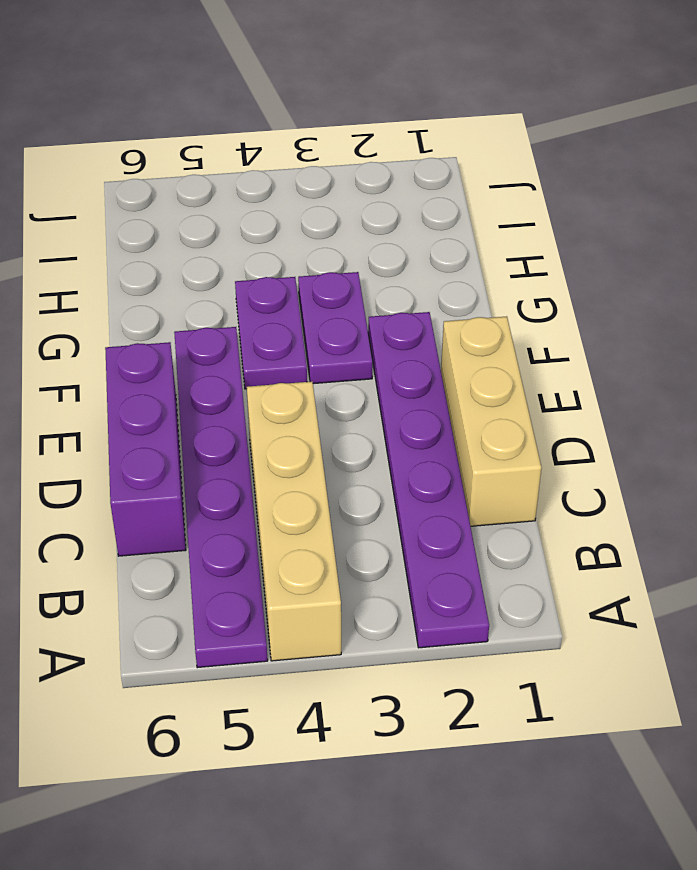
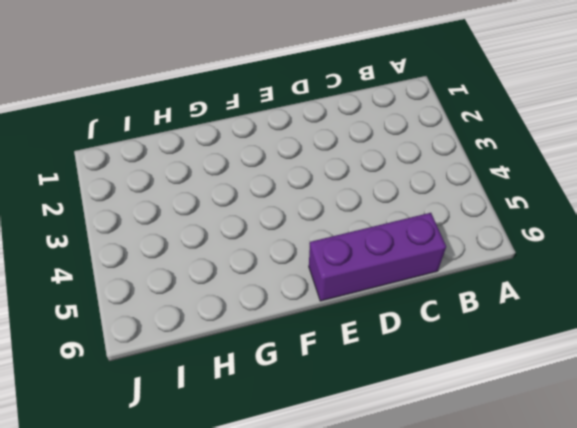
none -> purple 1x6 plate [368,312,489,648]
none -> tan 1x4 brick [247,382,341,661]

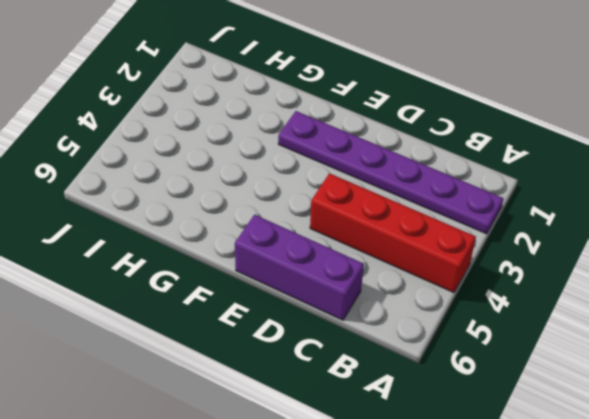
red 1x4 brick [310,173,476,293] -> tan 1x4 brick [247,382,341,661]
none -> purple 1x6 plate [174,327,268,668]
none -> tan 1x3 brick [441,316,542,526]

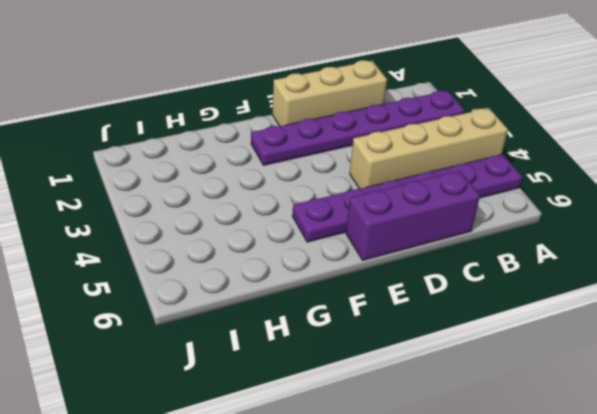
none -> purple 1x2 plate [298,272,373,384]
none -> purple 1x2 plate [235,277,307,389]

